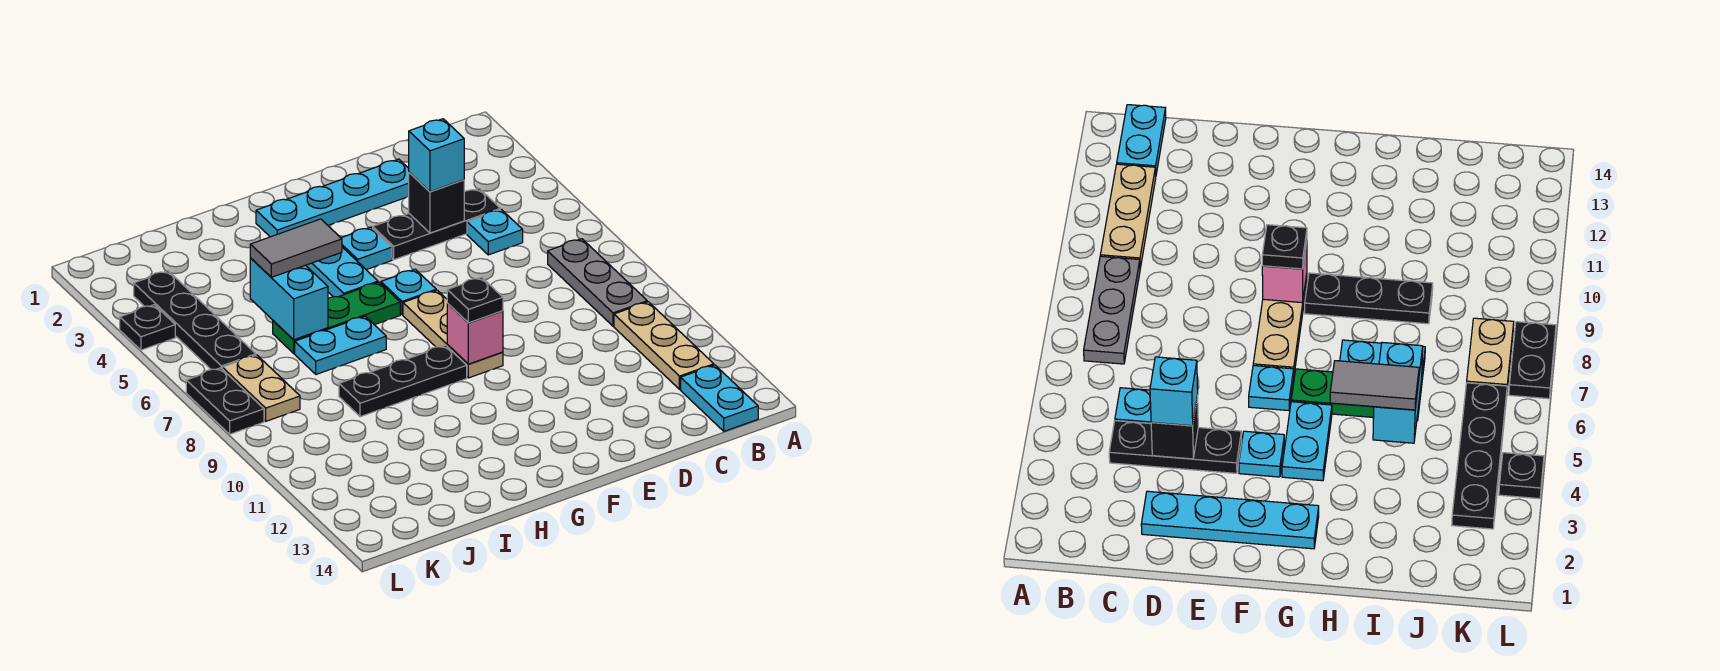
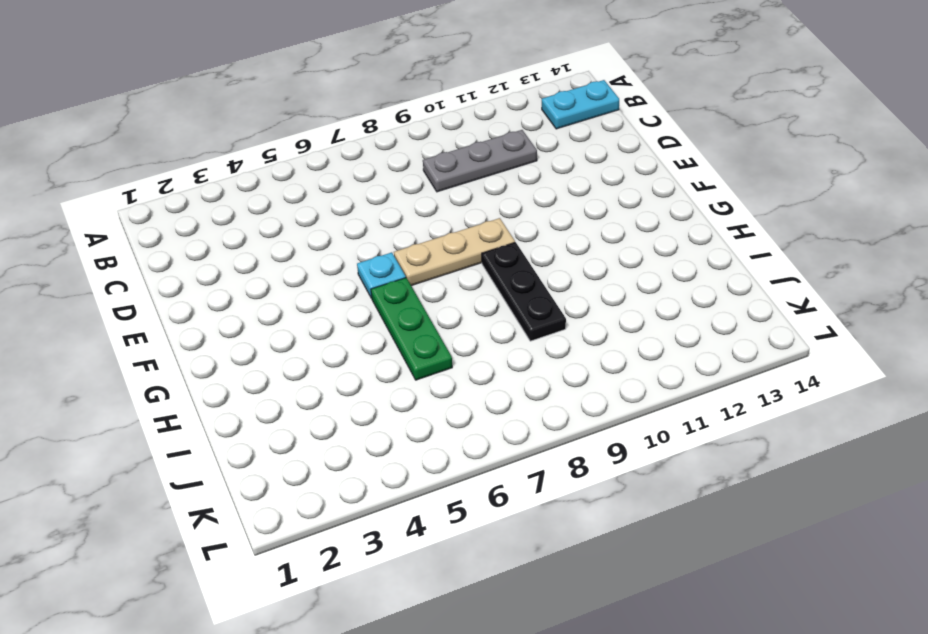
grey 1x3 plate [423,130,537,192] -> grey 1x3 plate moved to [548,239,647,326]
none -> tan 1x3 plate [614,302,714,389]
none -> black 1x3 plate [373,189,500,260]
none -> cyan 1x1 plate [467,209,523,255]

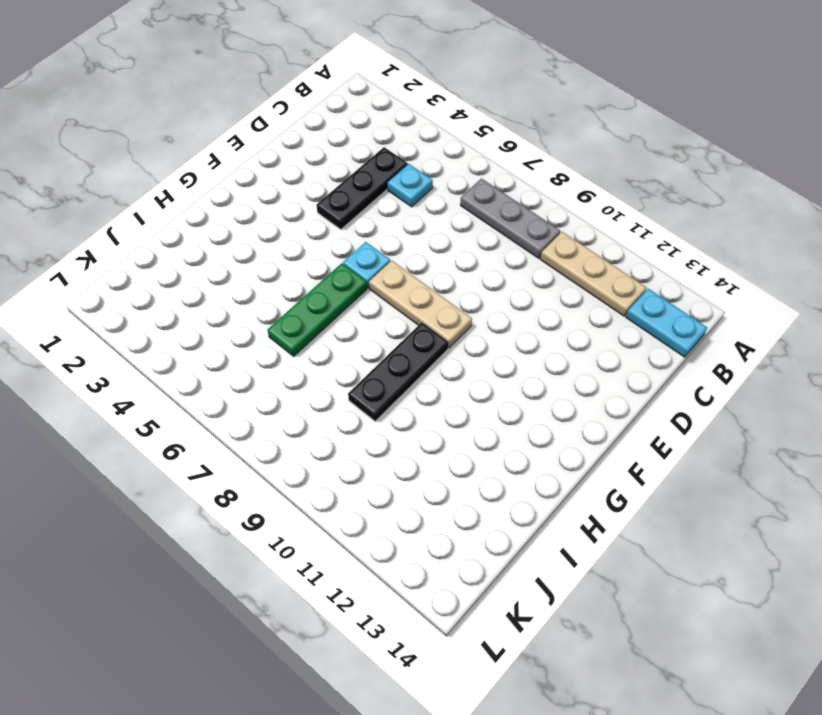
none -> cyan 1x4 plate [256,159,409,237]
none -> cyan 1x1 plate [342,227,392,270]
none -> cyan 1x2 plate [306,247,378,297]

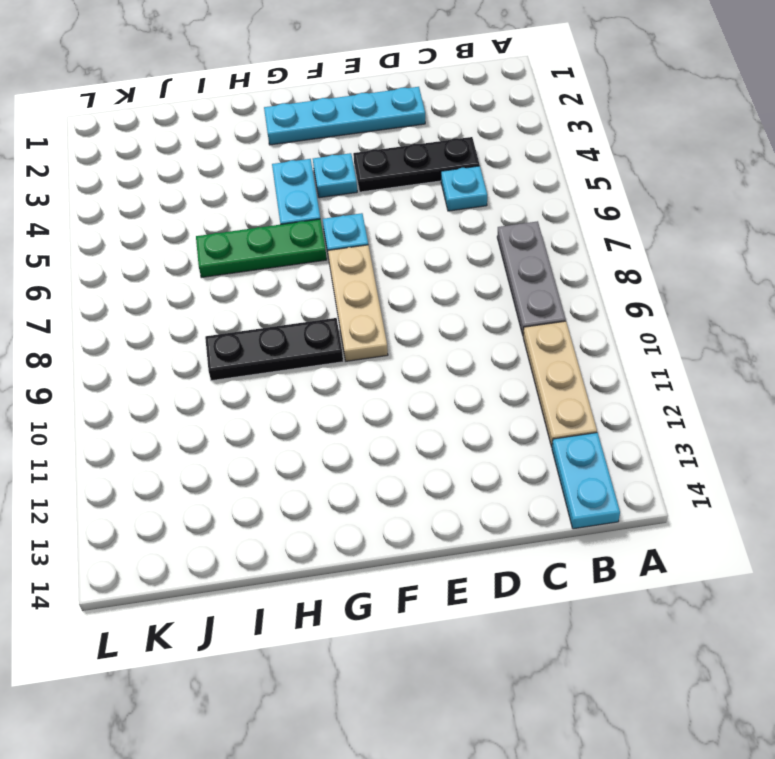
none -> cyan 1x2 plate [295,316,386,374]
none -> black 1x4 plate [134,271,256,370]
none -> tan 1x2 plate [222,355,300,421]

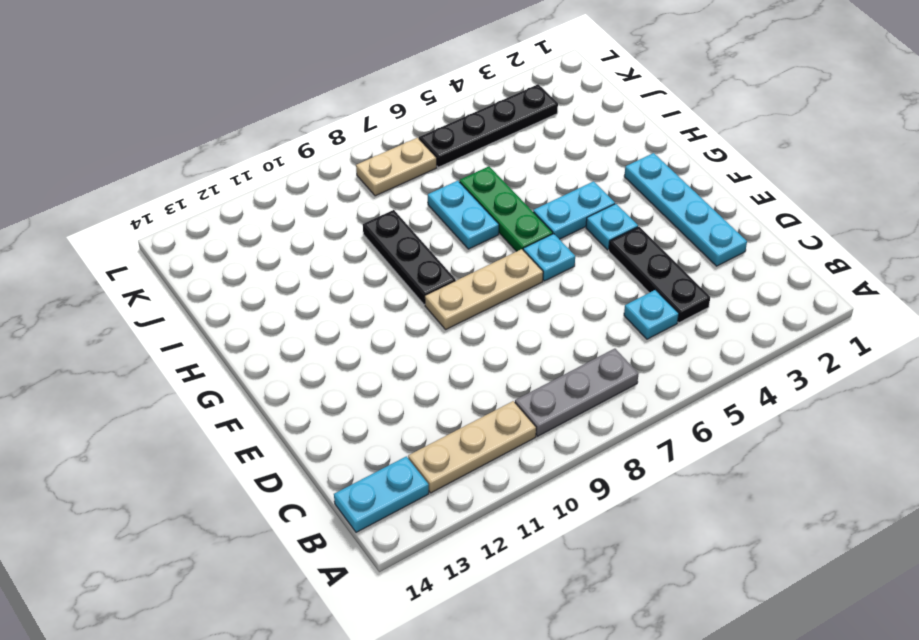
none -> black 1x1 plate [120,305,175,350]
none -> black 1x2 plate [186,368,264,434]
none -> black 1x1 brick [409,172,464,233]

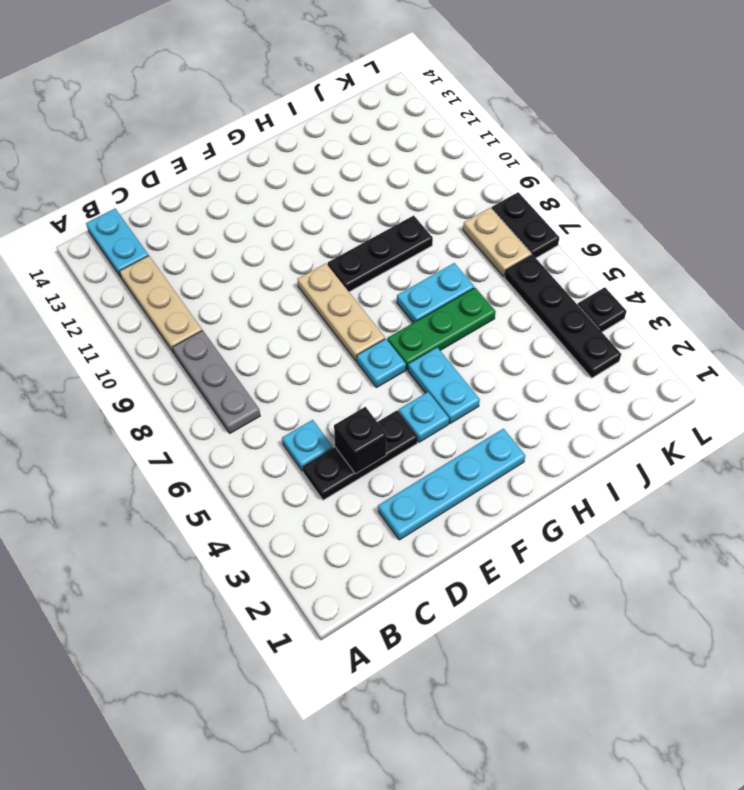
none -> pink 1x1 brick [447,304,503,364]
none -> cyan 1x2 brick [250,258,328,340]
none -> cyan 1x1 brick [409,119,464,192]

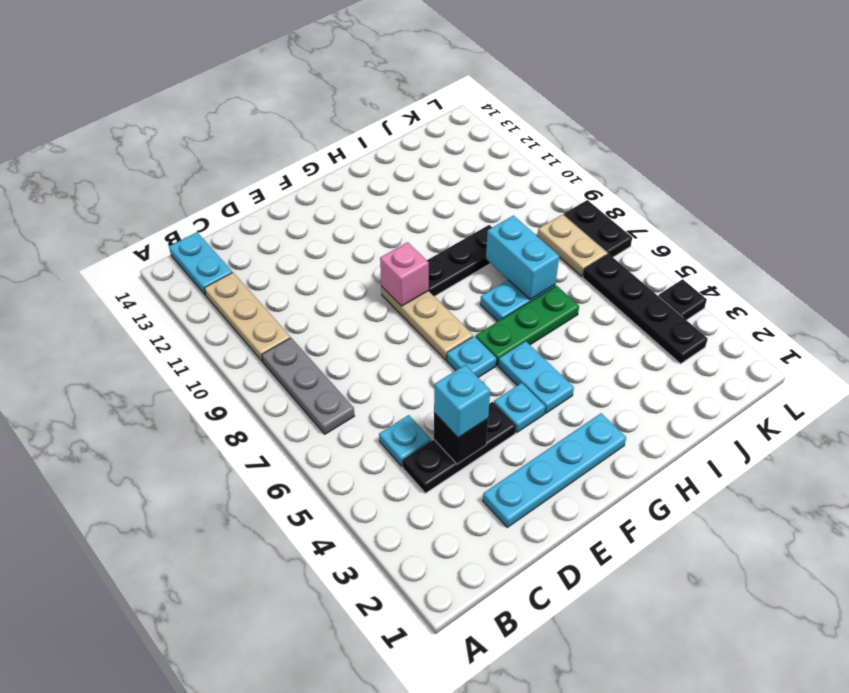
cyan 1x2 brick [486,216,559,300] -> cyan 1x2 brick moved to [250,258,328,340]
none -> black 1x1 plate [447,277,503,323]
none -> grey 1x2 tile [250,219,342,277]

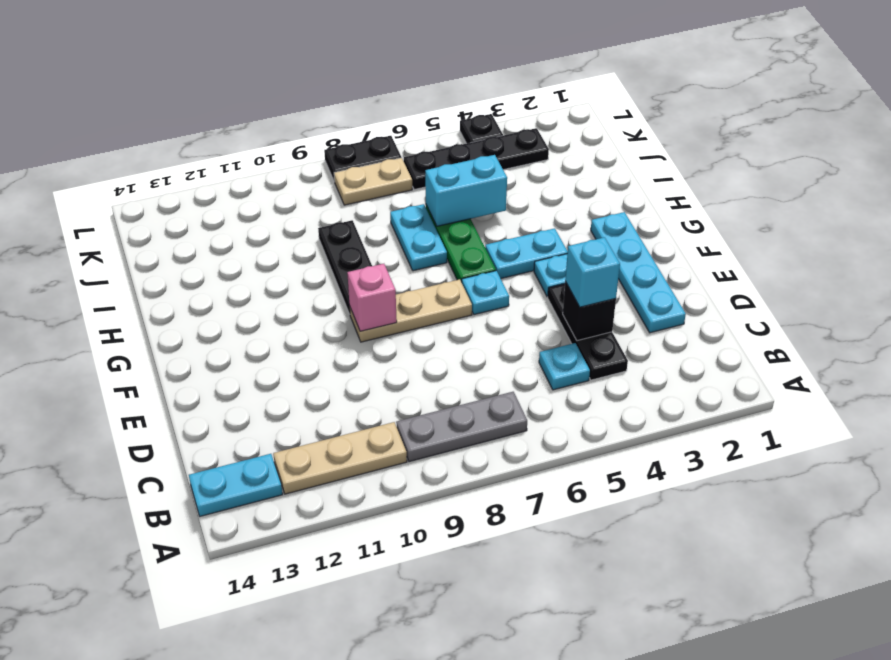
none -> black 1x1 plate [447,277,503,323]
none -> grey 1x2 tile [250,219,342,277]

